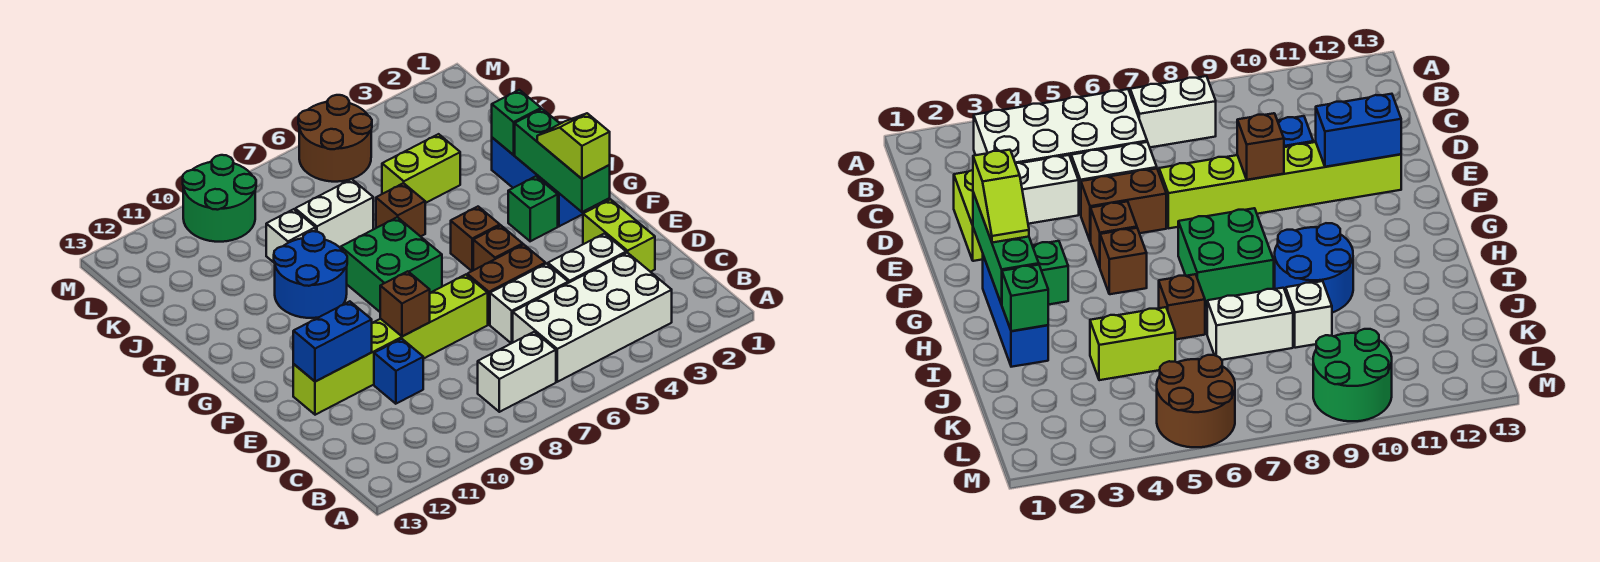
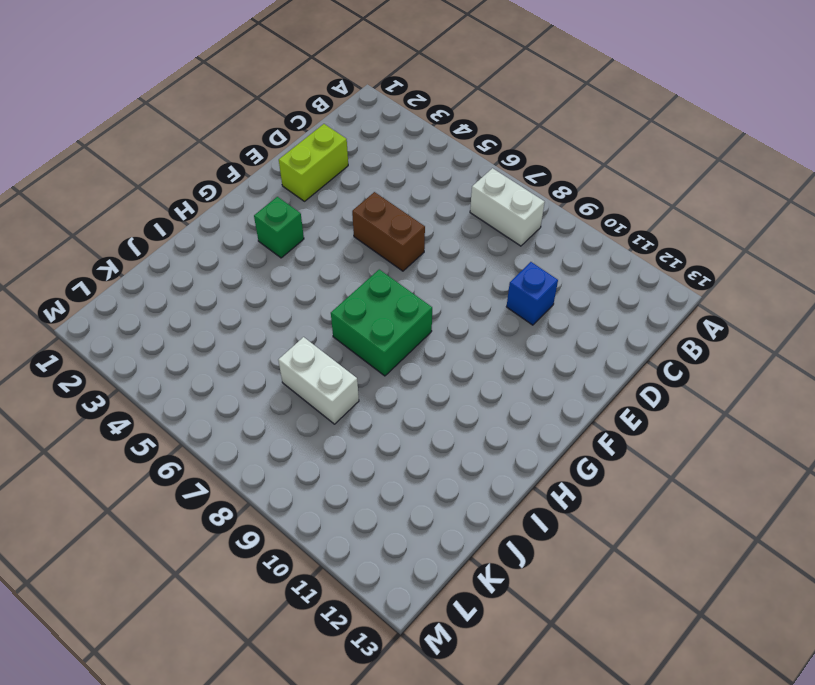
none -> white 2x4 brick [513,253,672,382]
none -> white 1x2 brick [548,234,626,283]
none -> white 1x2 brick [490,264,568,343]

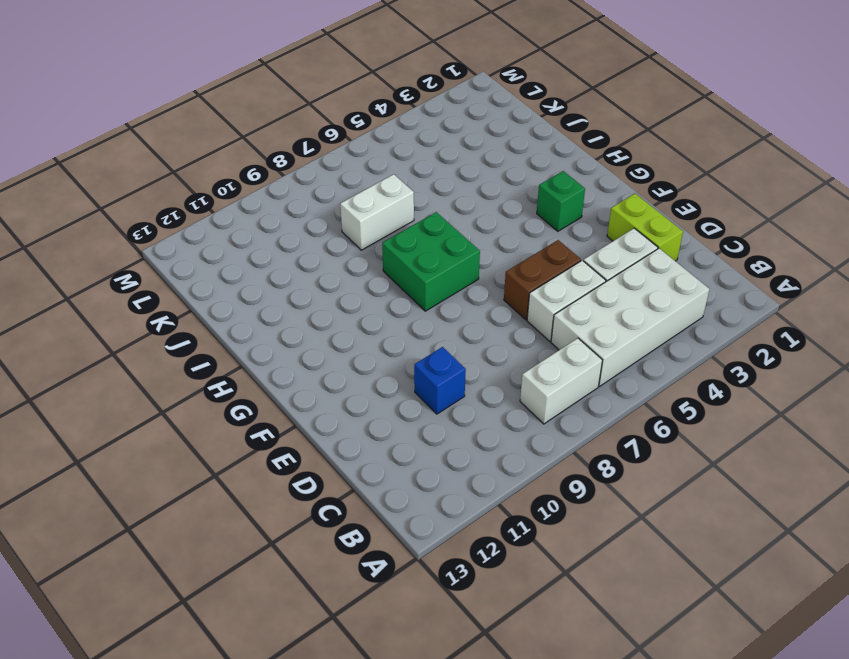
none -> lime 1x6 brick [293,275,488,415]
none -> brown 1x1 brick [473,225,523,270]
none -> blue 1x3 brick [492,138,587,226]

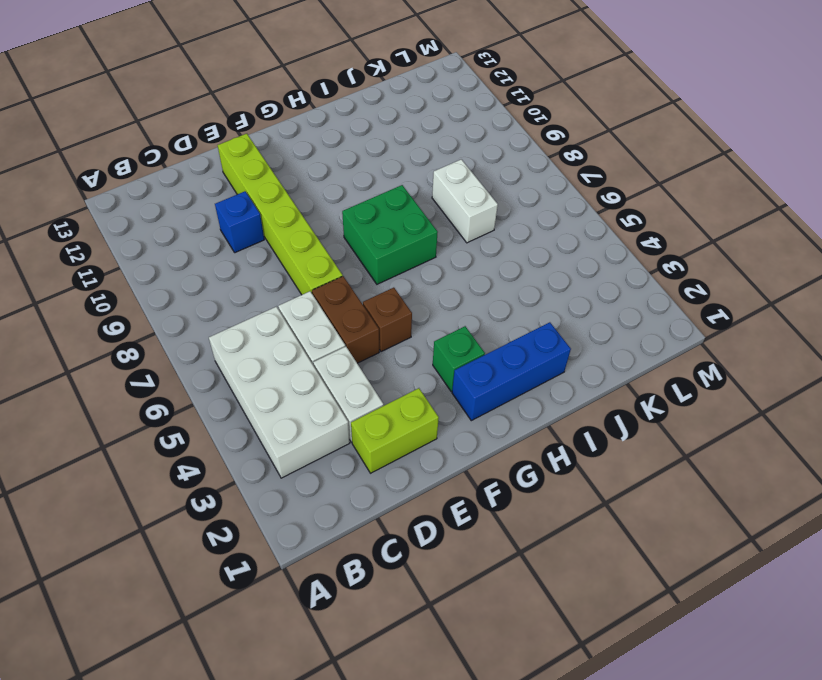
none -> white 1x2 brick [478,332,556,412]
none -> brown 1x1 brick [451,207,500,271]
none -> blue 2x2 round brick [274,231,347,318]

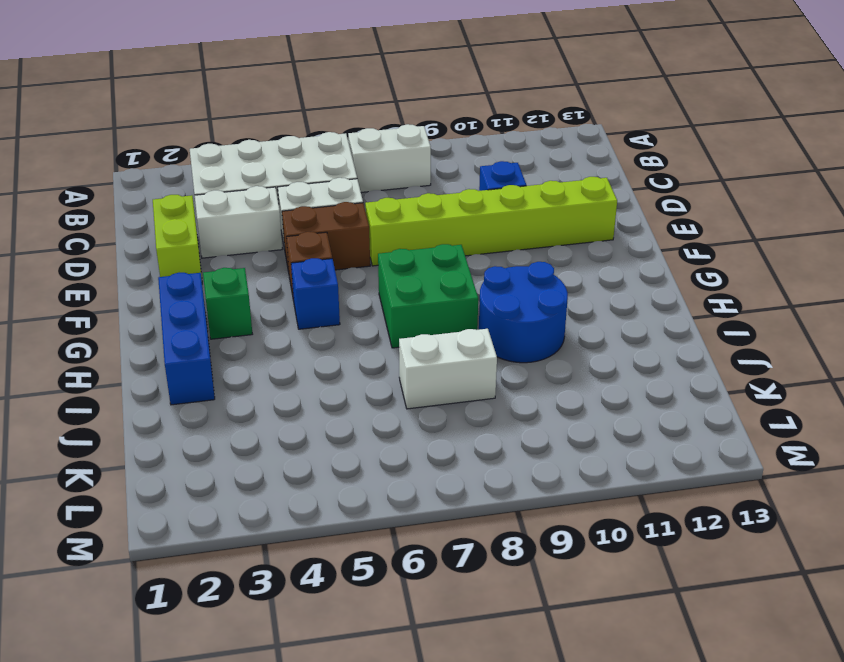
blue 1x1 brick [291,258,340,329] -> brown 1x1 brick [451,207,500,271]
none -> brown 1x1 brick [376,183,425,237]
none -> lime 1x2 brick [382,134,460,203]
none -> white 1x1 brick [266,209,316,263]

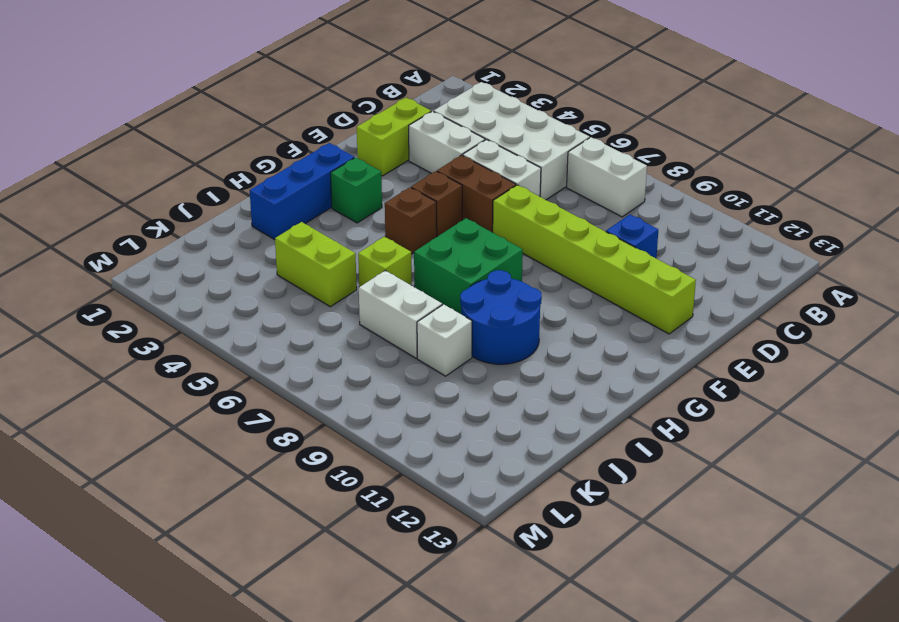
lime 1x1 brick [358,237,412,287] -> brown 1x1 brick [376,183,425,237]
none -> brown 2x2 round brick [298,95,372,182]
none -> green 2x2 round brick [183,155,256,242]
none -> brown 1x1 brick [380,271,430,337]

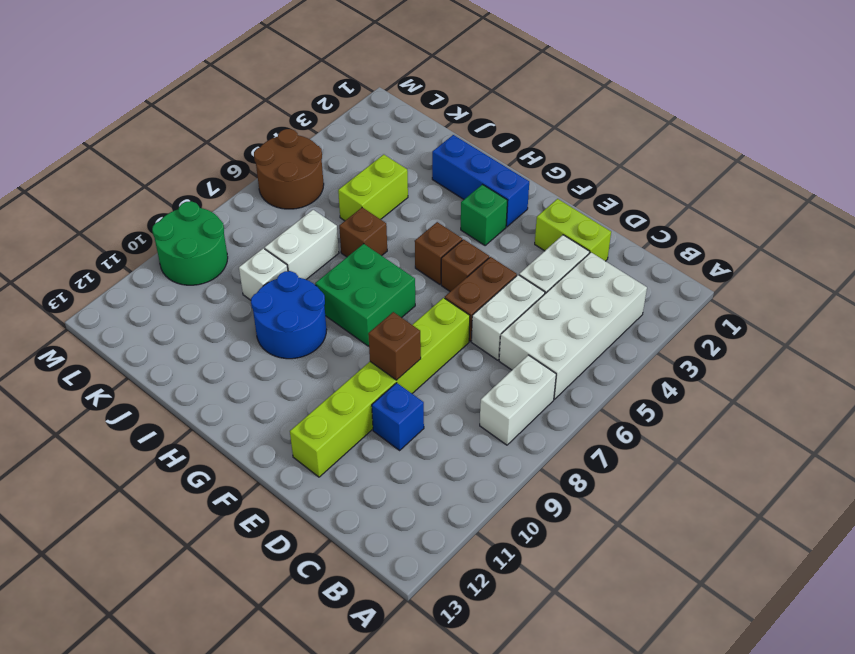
none -> blue 1x2 brick [293,301,372,382]
none -> green 1x3 brick [515,109,610,212]
none -> green 1x1 brick [492,90,541,155]

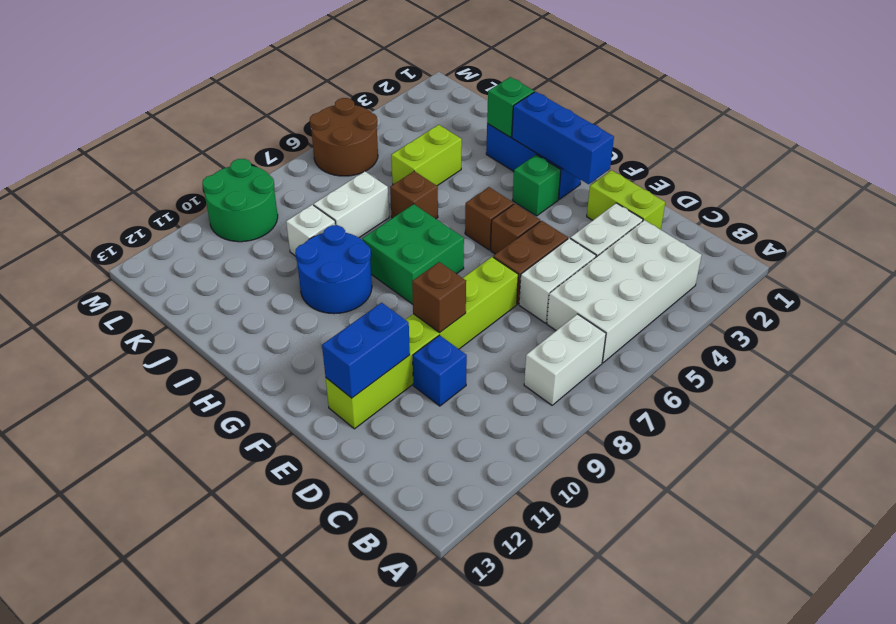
blue 1x3 brick [512,92,614,184] -> green 1x3 brick [515,109,610,212]
none -> lime 1x2 slope [537,113,610,179]

